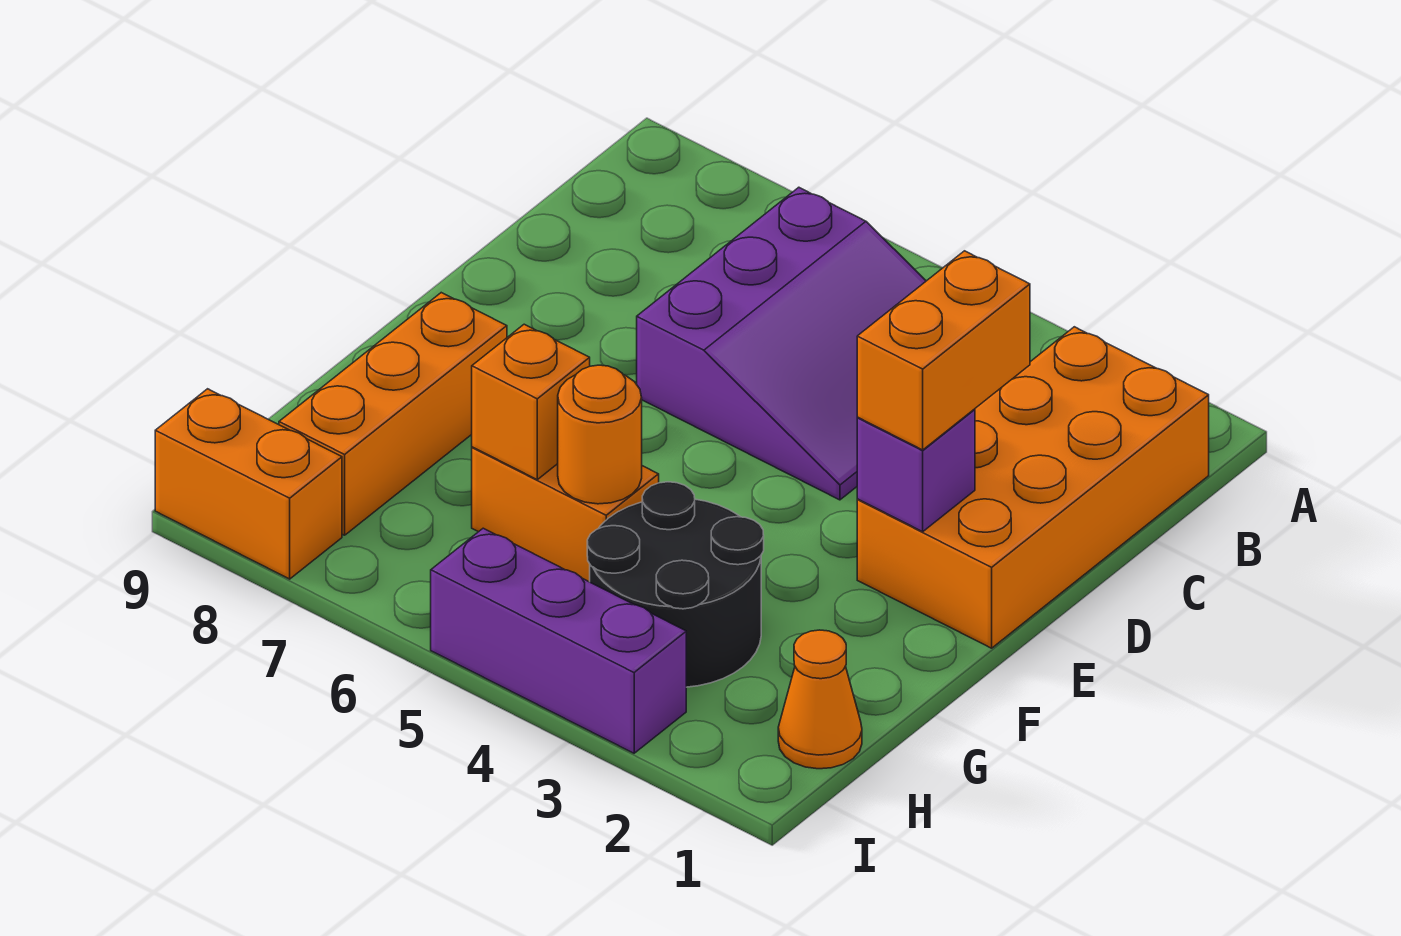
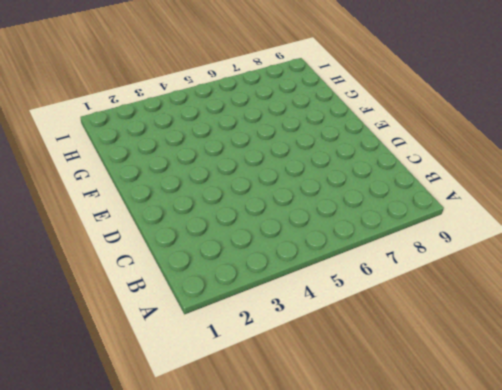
none -> orange 2x4 brick [857,327,1209,648]
none -> purple 3x3 slope [637,187,926,500]
none -> orange 1x3 brick [279,293,507,535]

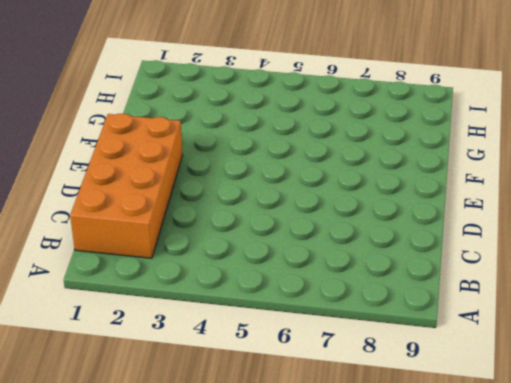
none -> purple 3x3 slope [637,187,926,500]
none -> orange 1x3 brick [279,293,507,535]
none -> black 2x2 round brick [587,482,764,687]

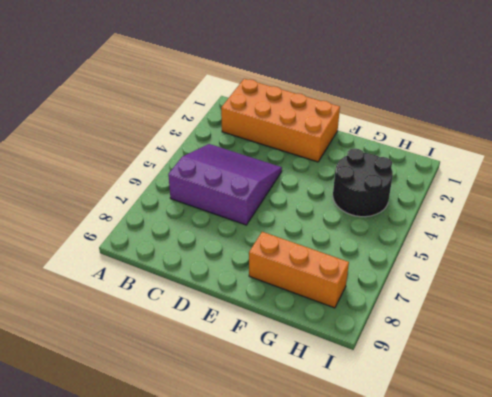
none -> orange 1x2 brick [472,447,659,582]
none -> orange 1x1 cone [778,630,862,769]
none -> purple 1x3 brick [431,528,686,753]

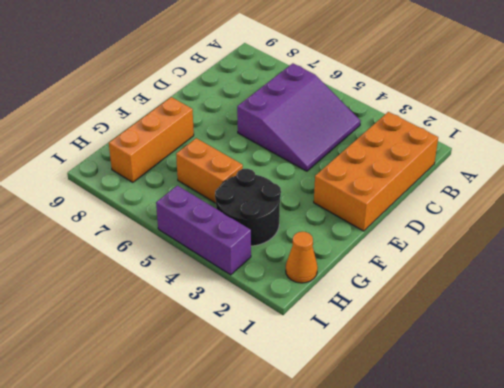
none -> orange 1x2 brick [155,389,342,579]
none -> purple 1x1 brick [857,409,975,532]
none -> orange 1x1 round brick [558,365,642,504]

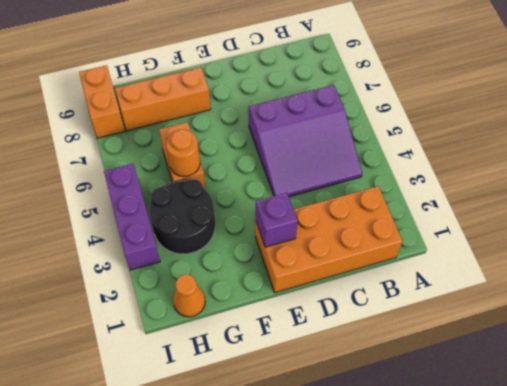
none -> orange 1x1 brick [472,324,590,479]
none -> orange 1x2 brick [857,251,1030,450]

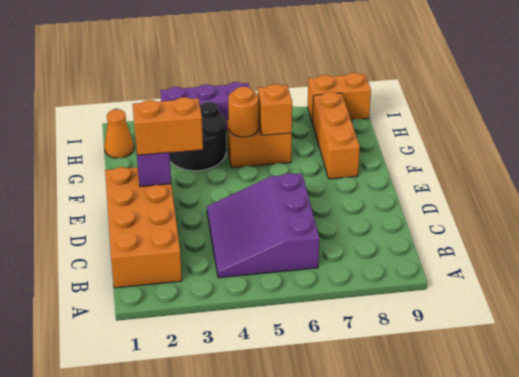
orange 1x2 brick [133,97,203,155] -> orange 1x2 brick turned to [857,251,1030,450]

